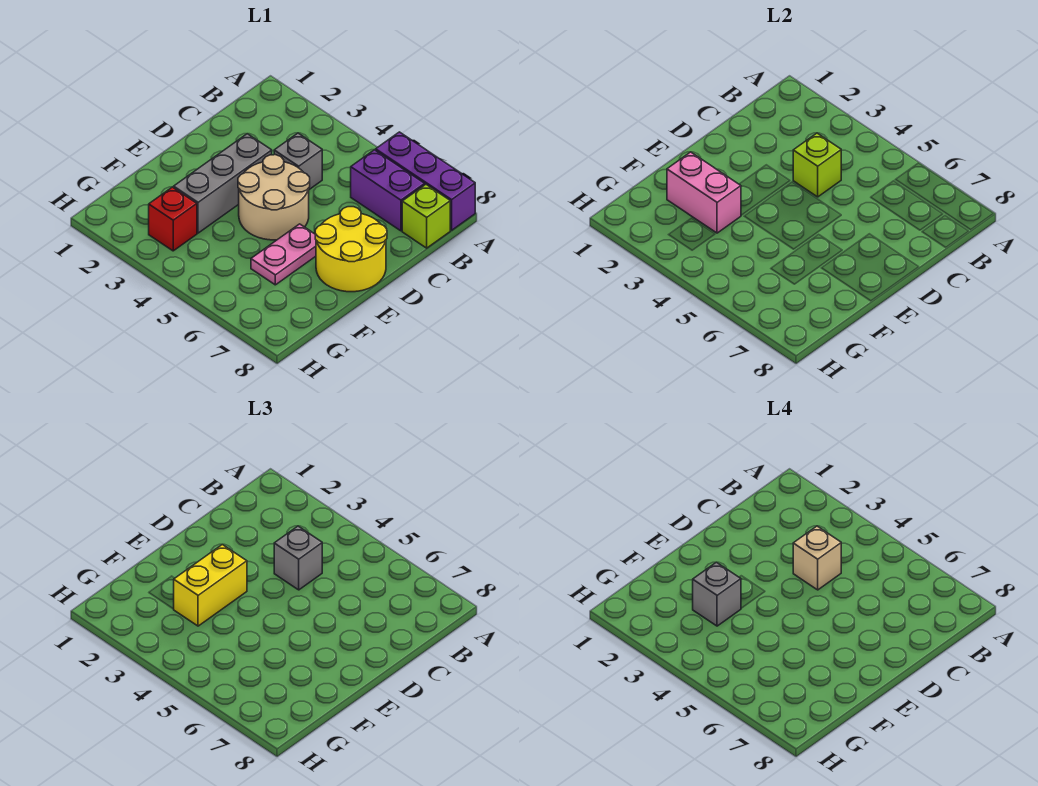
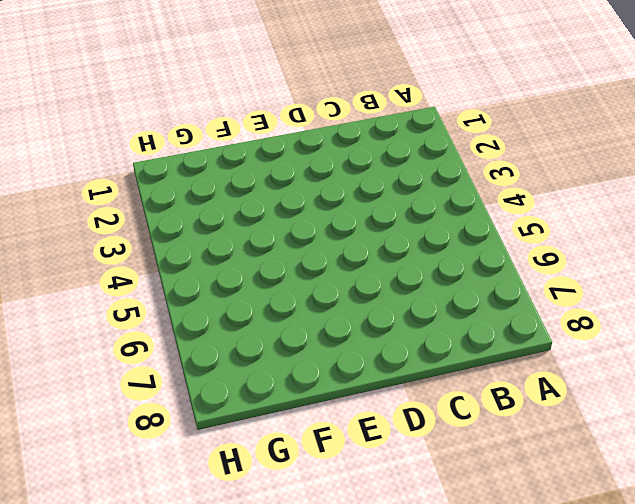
none -> purple 1x3 brick [376,132,475,230]
none -> purple 1x2 brick [351,150,425,231]
none -> lime 1x1 brick [402,185,450,248]

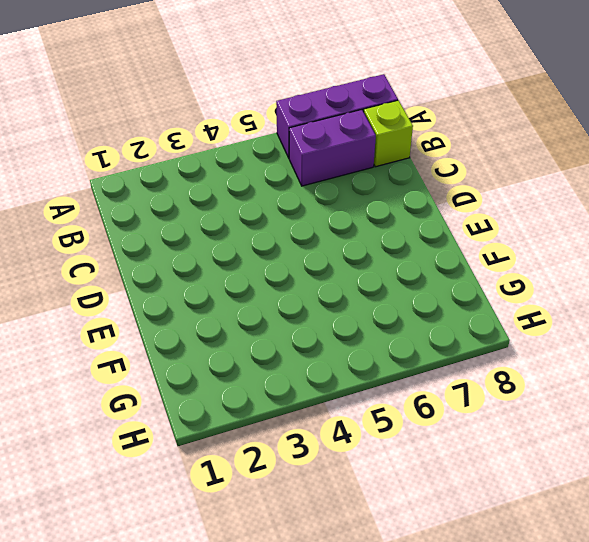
none -> grey 1x1 brick [274,133,322,189]
none -> grey 1x3 brick [174,134,272,233]
none -> tan 2x2 round brick [238,155,310,240]

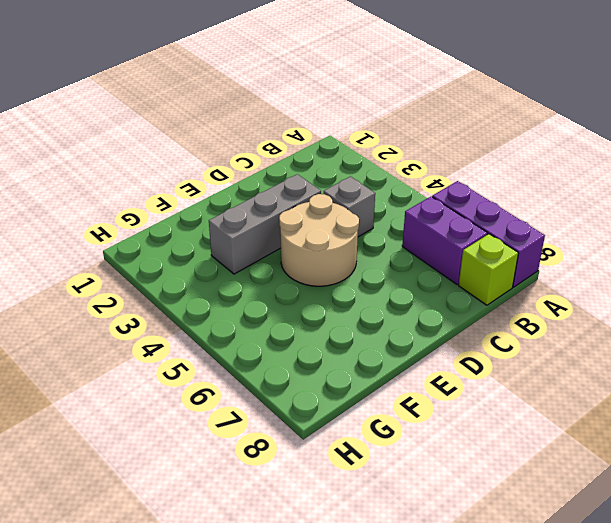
none -> yellow 2x2 round brick [315,207,387,292]
none -> pink 1x2 plate [251,224,316,285]
none -> red 1x1 brick [149,187,197,251]

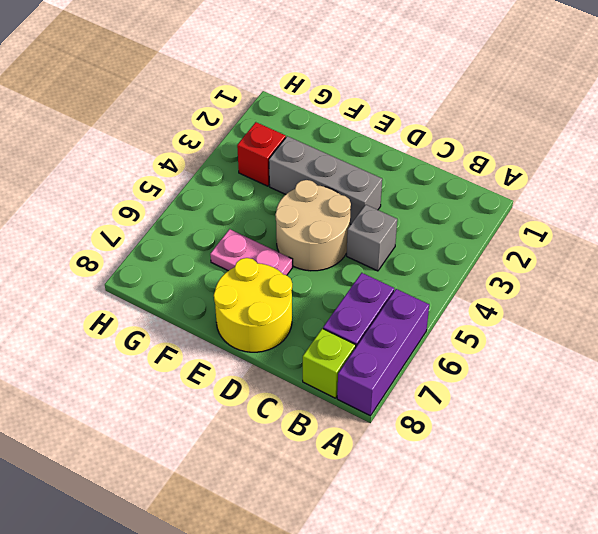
none -> lime 1x1 brick [793,133,841,197]
none -> pink 1x2 brick [667,152,741,233]
none -> grey 1x1 brick [274,526,322,590]

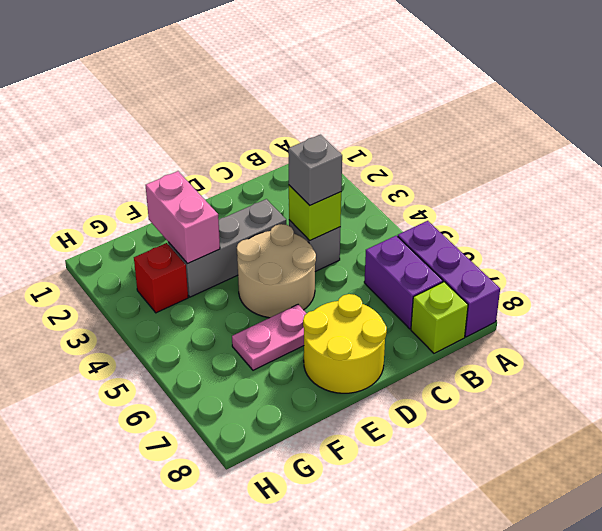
none -> yellow 1x2 brick [174,545,247,626]
none -> tan 1x1 brick [793,526,841,590]
none -> grey 1x1 brick [693,562,741,626]

